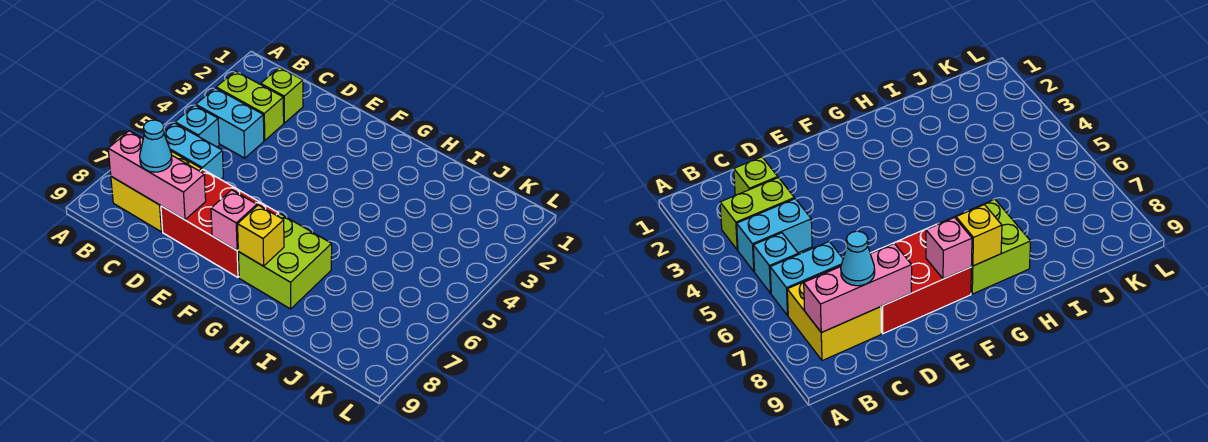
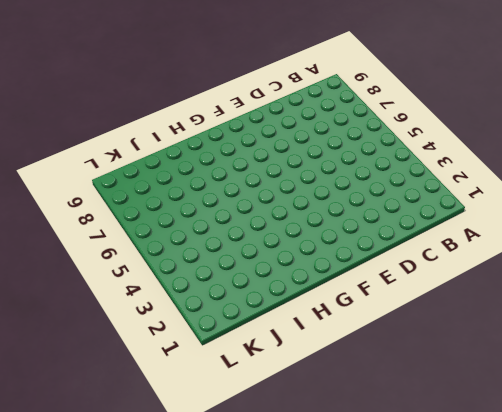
none -> lime 1x2 brick [216,71,284,140]
none -> cyan 1x2 brick [196,88,264,158]
none -> cyan 1x1 brick [175,105,219,147]

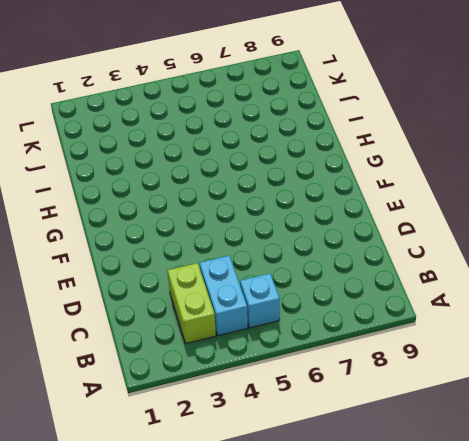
none -> cyan 1x2 brick [164,123,223,179]
none -> yellow 2x2 brick [111,151,202,232]
none -> lime 1x1 brick [261,67,303,123]

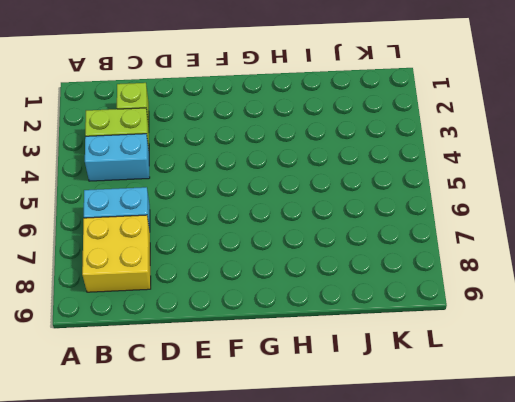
none -> cyan 1x1 brick [175,105,219,147]
none -> red 2x3 brick [161,169,279,277]
none -> lime 2x2 brick [238,214,332,309]

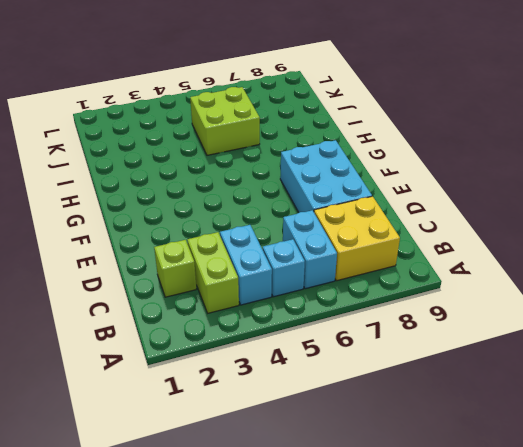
cyan 2x3 brick [280,140,372,212] -> red 2x3 brick [161,169,279,277]
lime 2x2 brick [190,87,260,155] -> lime 2x2 brick moved to [238,214,332,309]
none -> pink 1x3 brick [108,131,206,220]
none -> pink 1x1 brick [211,190,257,250]
none -> yellow 1x1 brick [238,205,284,266]

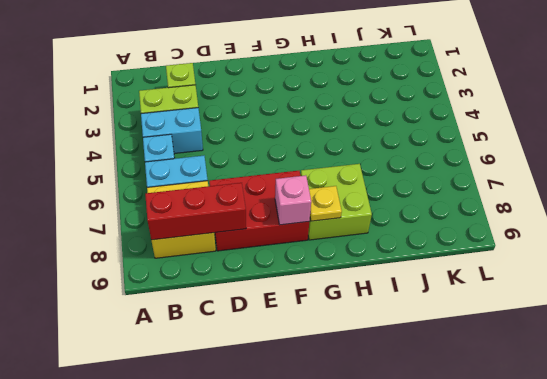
red 1x3 brick [145,183,246,240] -> pink 1x3 brick [108,131,206,220]
yellow 1x1 plate [309,186,342,221] -> yellow 1x1 brick [238,205,284,266]
none -> cyan 1x1 cone [140,120,172,172]

